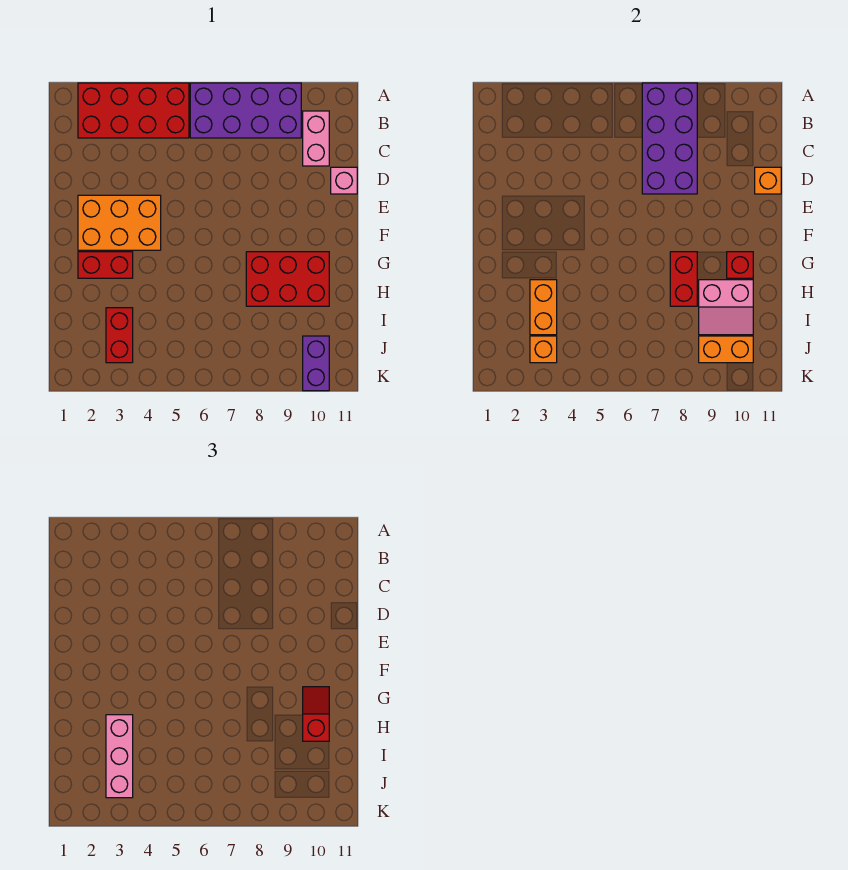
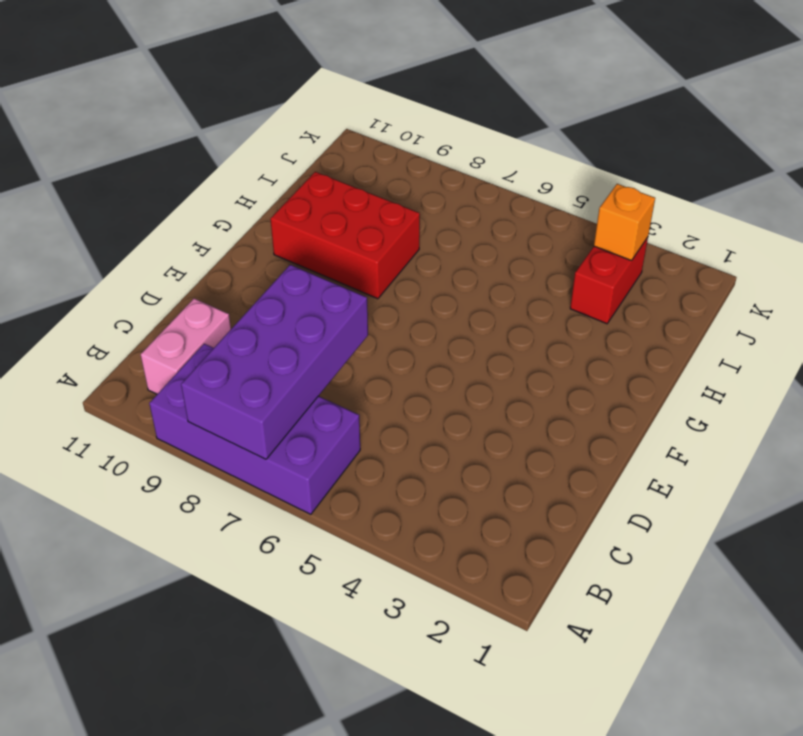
none -> red 2x4 brick [78,83,189,138]
none -> pink 1x1 brick [331,167,357,194]
none -> orange 2x3 brick [78,195,161,250]

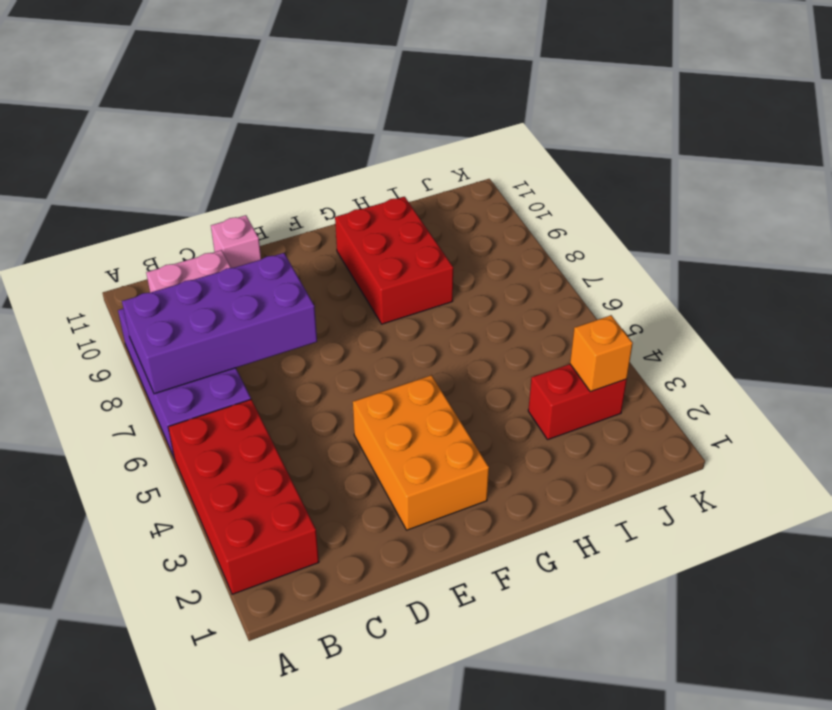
none -> red 1x2 brick [78,252,133,278]
none -> purple 1x2 brick [303,336,329,391]
none -> orange 1x1 brick [755,167,781,194]

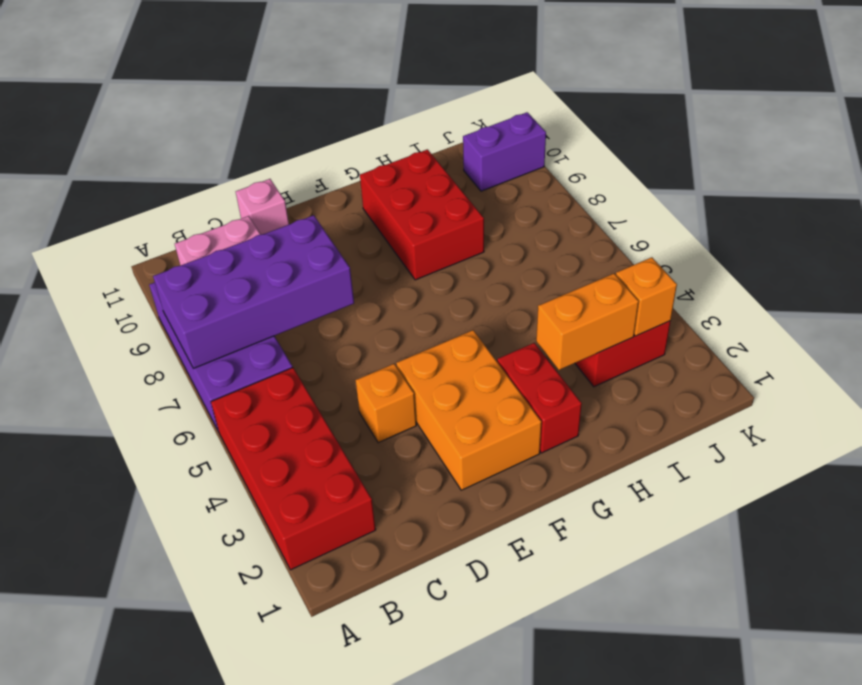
orange 1x1 brick [356,364,416,443] -> orange 1x1 brick moved to [755,167,781,194]
none -> red 1x2 brick [670,252,697,306]
none -> red 1x1 brick [727,252,753,278]
none -> pink 2x2 slope [699,280,753,335]

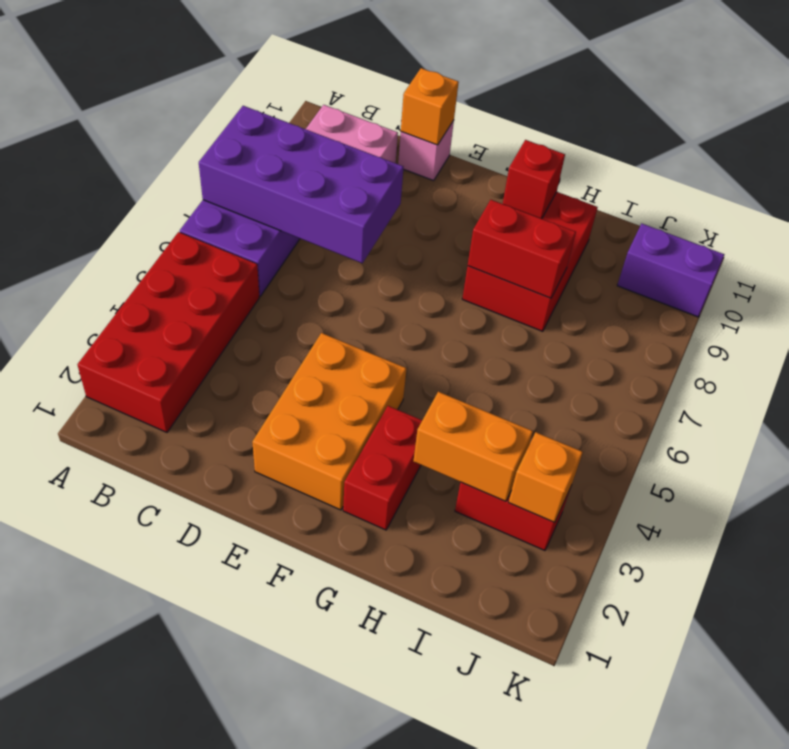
none -> pink 2x2 slope [699,280,753,335]
none -> orange 1x2 brick [699,336,753,363]
none -> red 1x2 slope [303,687,329,741]

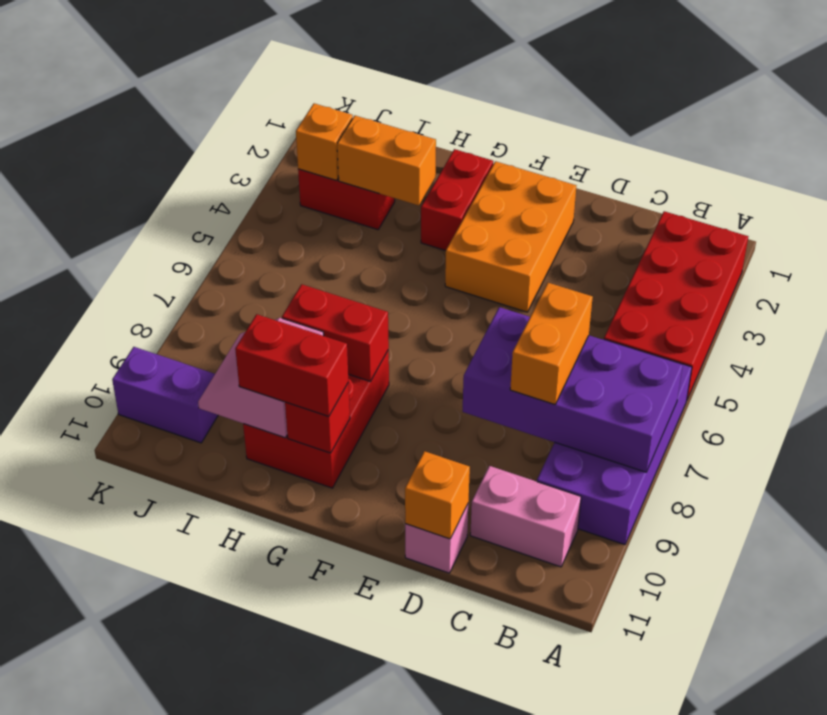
orange 1x2 brick [510,283,593,404] -> orange 1x2 brick moved to [699,336,753,363]
red 1x2 brick [235,314,348,417] -> red 1x2 slope [303,687,329,741]
none -> pink 1x3 brick [106,715,133,798]

